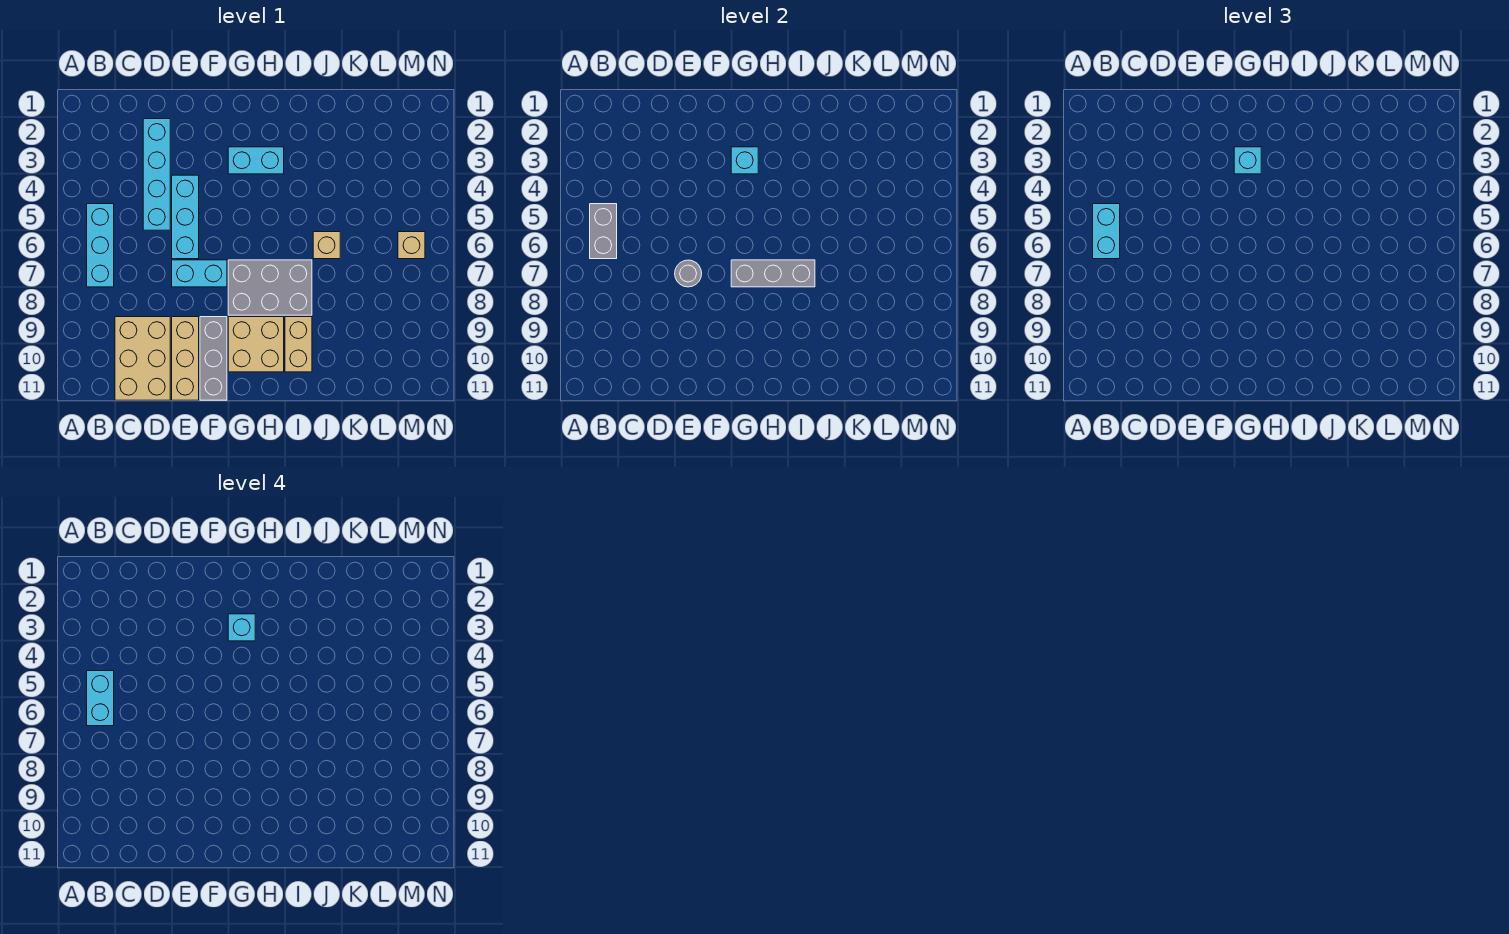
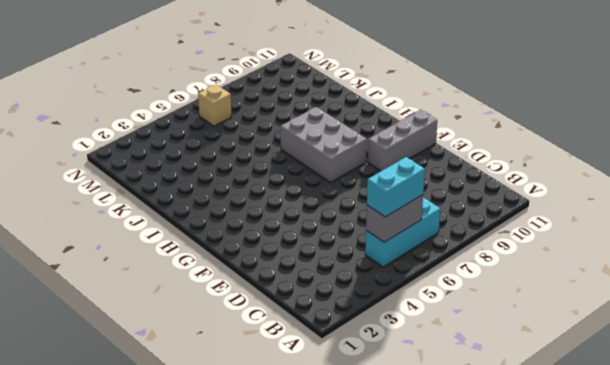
none -> tan 2x3 brick [115,317,170,400]
none -> cyan 1x4 brick [143,119,170,230]
none -> cyan 1x3 brick [172,175,199,259]

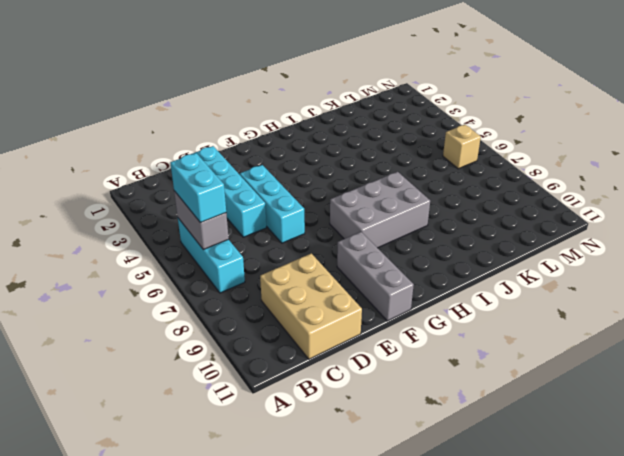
none -> cyan 1x2 brick [172,260,227,287]
none -> tan 1x3 brick [172,317,199,400]
none -> cyan 1x2 brick [228,147,284,174]

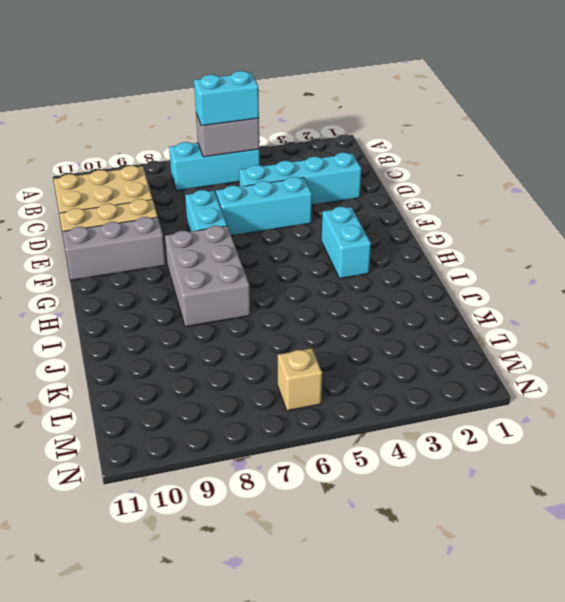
none -> tan 2x2 brick [228,317,284,372]
none -> tan 1x2 brick [285,317,312,372]
none -> tan 1x1 brick [313,232,340,259]

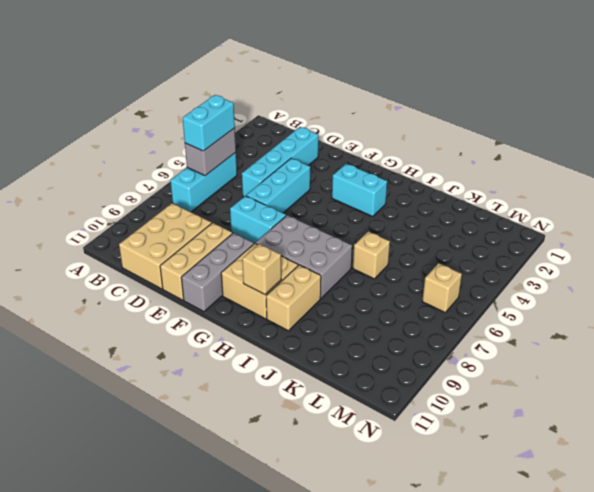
tan 1x1 brick [242,244,281,295] -> none
none -> grey 1x1 round brick [675,260,702,287]
none -> cyan 1x1 brick [731,147,758,174]
none -> grey 1x3 brick [731,260,815,287]

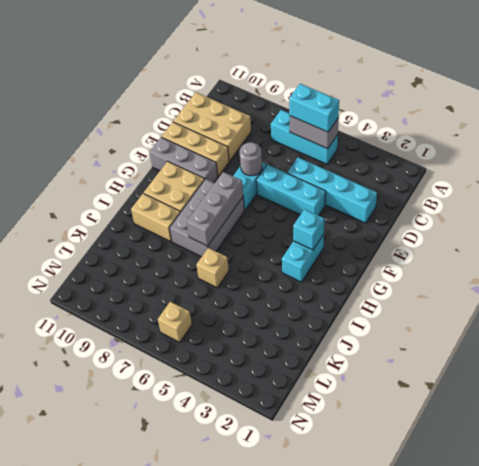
none -> cyan 1x1 brick [1234,147,1261,174]
none -> cyan 1x2 brick [87,671,114,726]
none -> cyan 1x1 brick [228,614,255,641]

